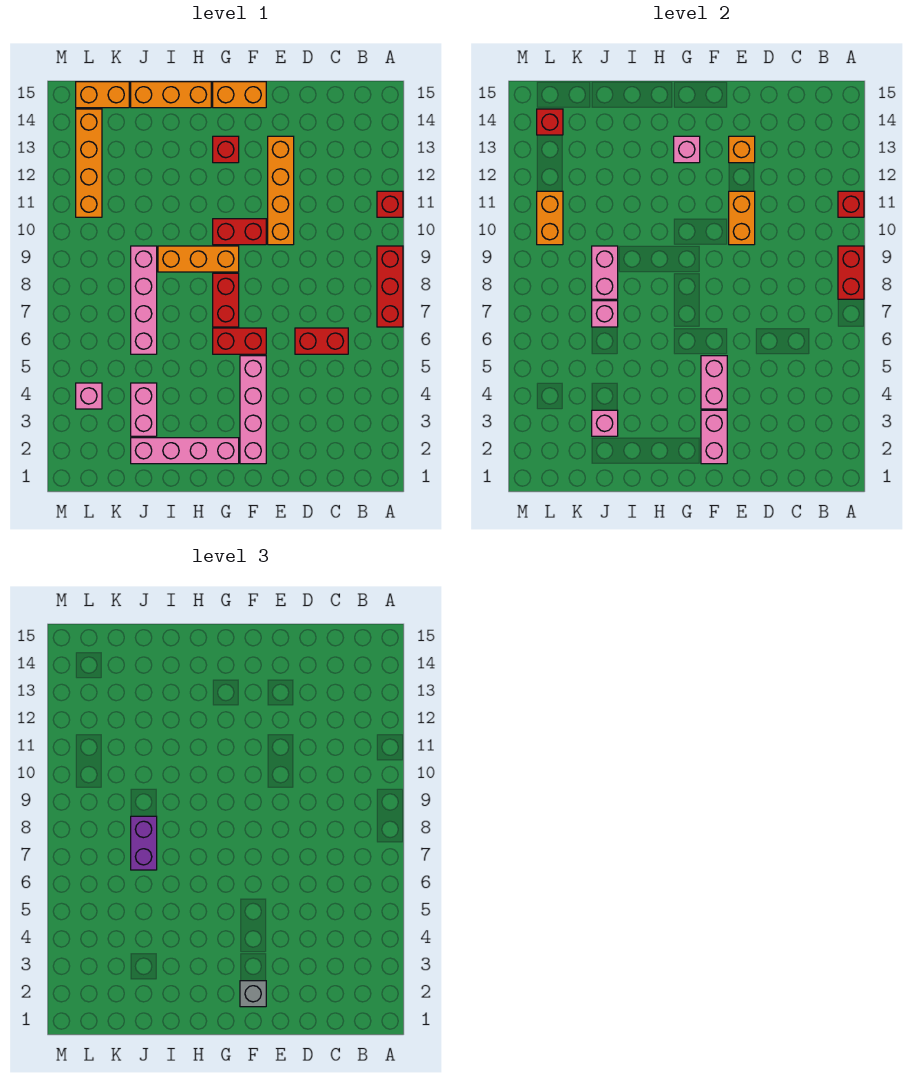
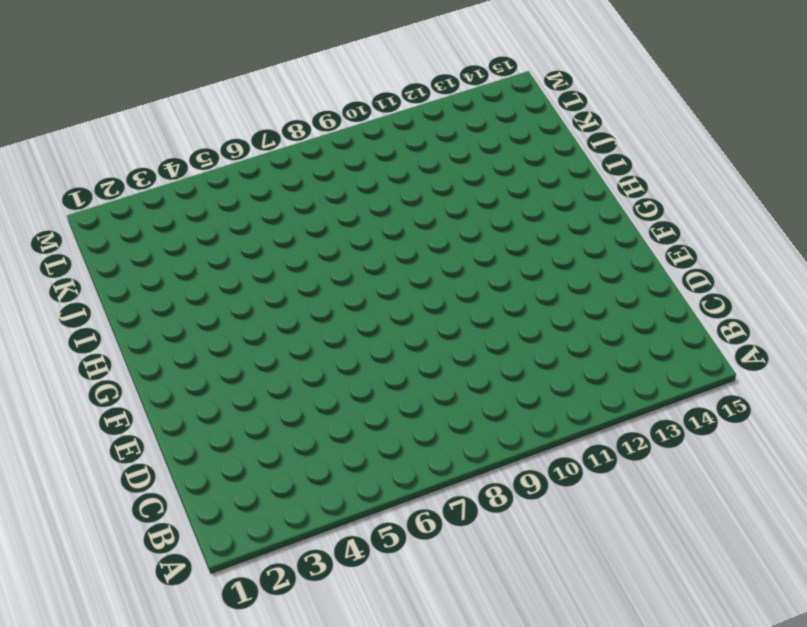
none -> red 1x3 brick [377,246,403,327]
none -> red 1x1 brick [377,191,403,217]
none -> red 1x2 brick [295,328,348,354]
none -> orange 1x4 brick [268,136,294,245]

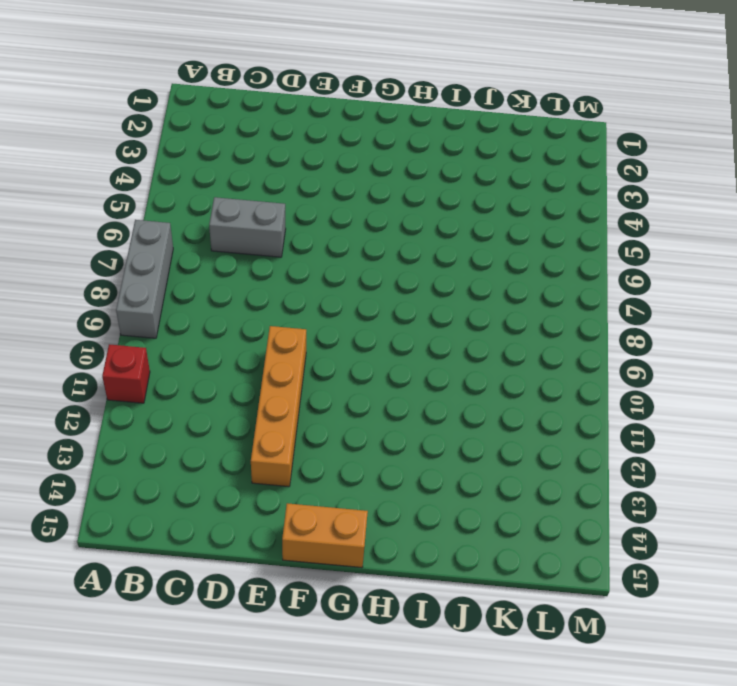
grey 1x3 brick [116,220,173,338] -> red 1x3 brick [377,246,403,327]
grey 1x2 brick [209,197,286,257] -> red 1x2 brick [295,328,348,354]
none -> pink 1x4 brick [240,356,266,464]
none -> red 1x2 brick [213,328,266,354]
none -> red 1x2 brick [213,219,266,245]
none -> pink 1x4 brick [131,438,239,464]

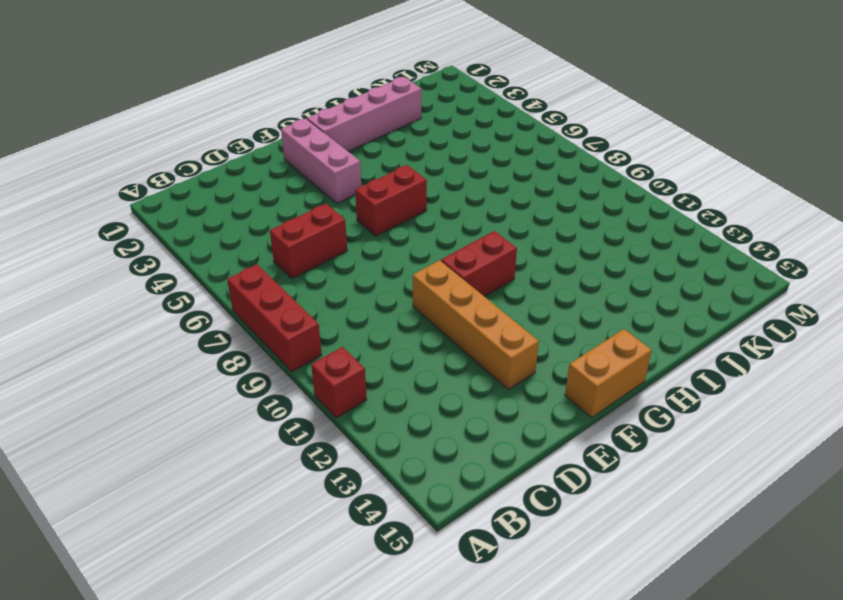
pink 1x3 brick [281,119,361,203] -> pink 1x4 brick [240,356,266,464]
none -> red 1x2 brick [213,273,239,327]
none -> orange 1x3 brick [158,246,239,272]
none -> red 1x1 brick [213,136,239,163]
none -> orange 1x3 brick [131,82,211,108]

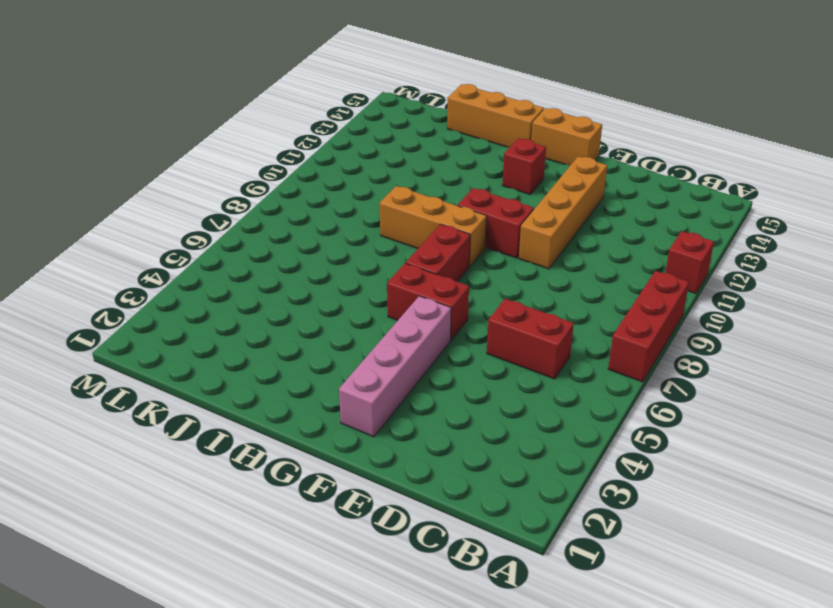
none -> pink 1x4 brick [131,438,239,464]
none -> pink 1x2 brick [131,383,157,436]
none -> pink 1x4 brick [131,246,157,354]
none -> orange 1x2 brick [76,82,129,108]

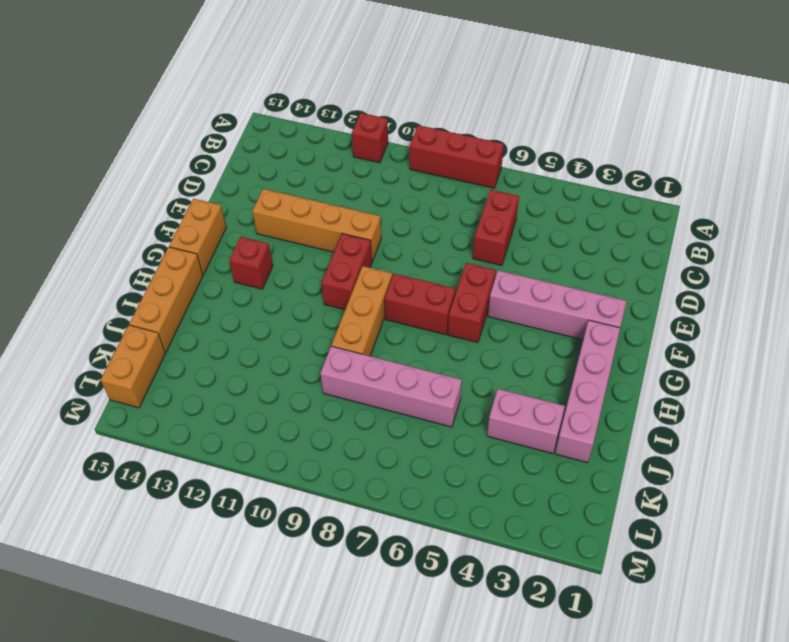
none -> pink 1x1 brick [76,383,102,409]
none -> orange 1x4 brick [76,109,102,217]
none -> red 1x2 brick [838,246,864,299]
none -> red 1x1 brick [838,191,864,217]

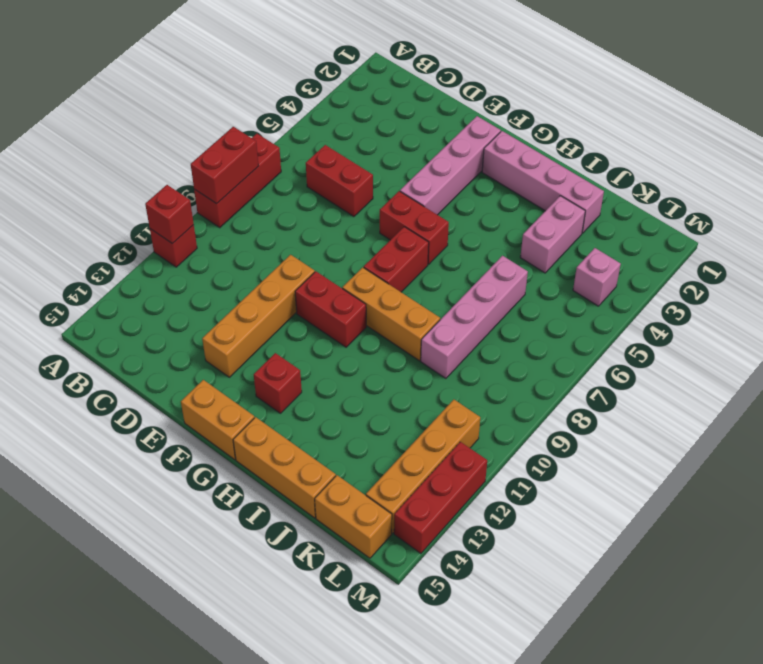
red 1x3 brick [394,442,487,553] -> none
none -> orange 1x2 brick [729,191,755,245]
none -> orange 1x1 brick [729,136,755,163]
none -> pink 1x2 brick [701,410,727,464]
none -> pink 1x2 brick [701,356,727,409]

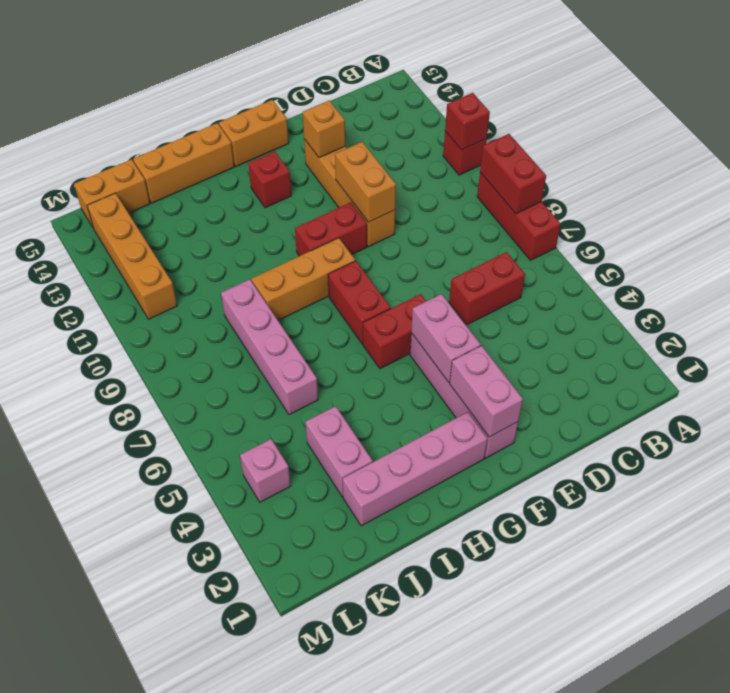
none -> pink 1x1 brick [674,136,700,163]
none -> pink 1x1 brick [592,410,618,436]
none -> pink 1x1 brick [592,301,618,327]
none -> pink 1x2 brick [592,246,618,299]

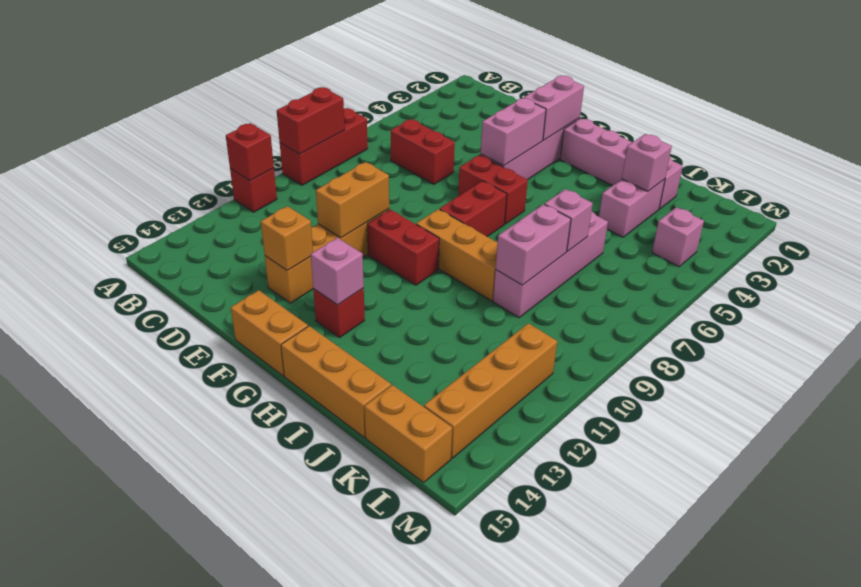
none -> orange 1x2 brick [537,191,563,245]
none -> red 1x1 brick [537,109,563,135]
none -> grey 1x1 brick [240,981,266,1007]
none -> purple 1x2 brick [131,816,157,870]

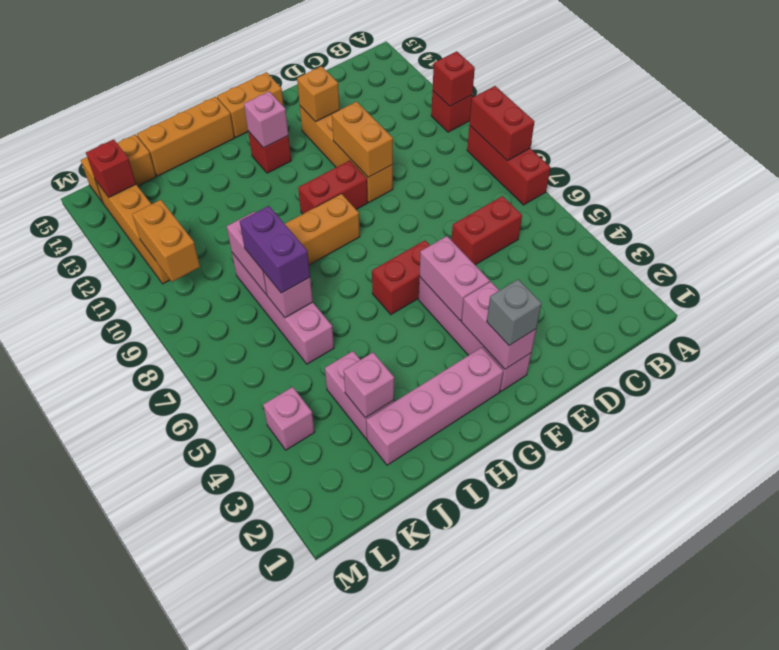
none -> red 1x2 brick [213,273,239,327]

